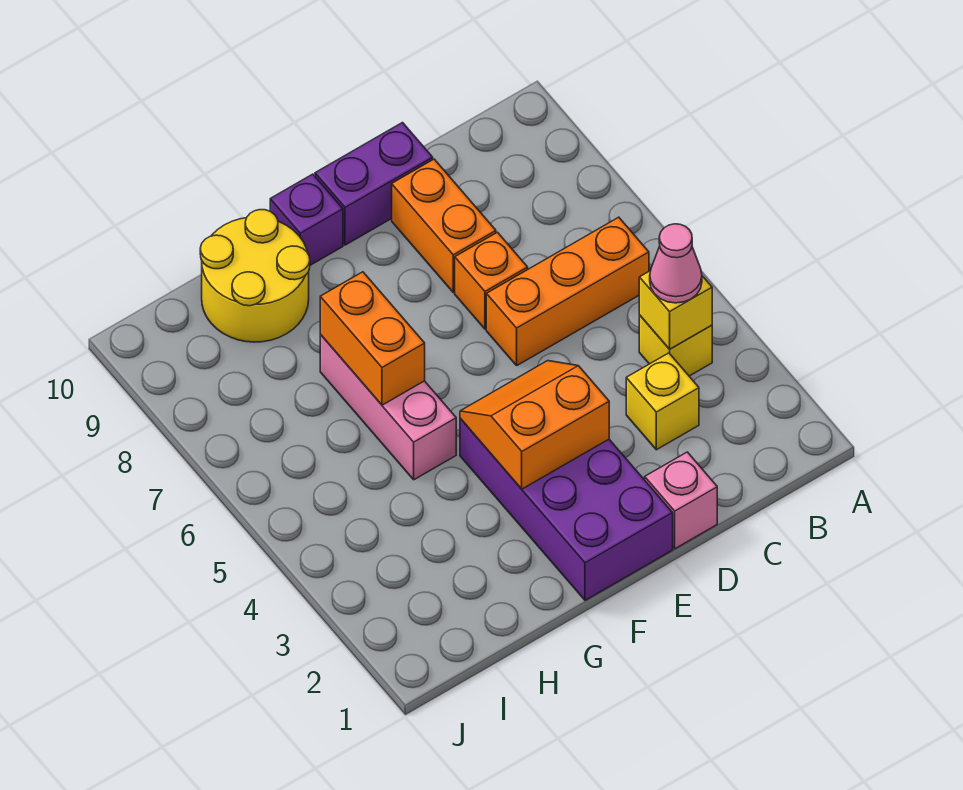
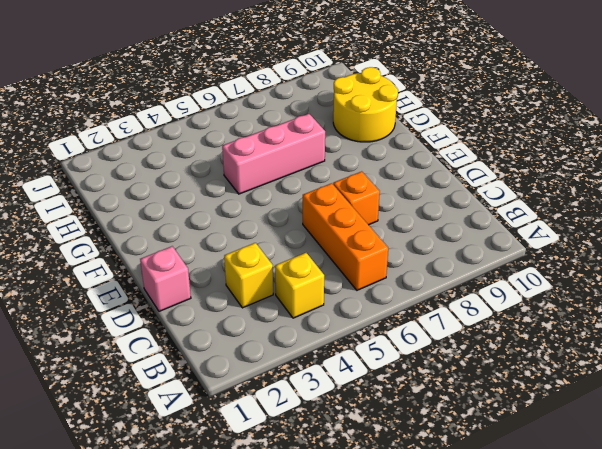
none -> orange 1x2 brick [392,159,496,292]
none -> purple 1x2 brick [315,123,433,245]
none -> purple 2x4 brick [460,419,673,600]

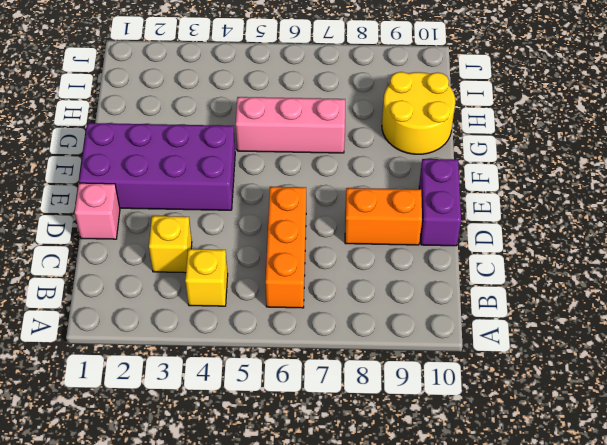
none -> orange 1x1 brick [455,232,528,329]
none -> purple 1x1 brick [270,174,343,265]
none -> yellow 1x1 brick [639,271,712,349]

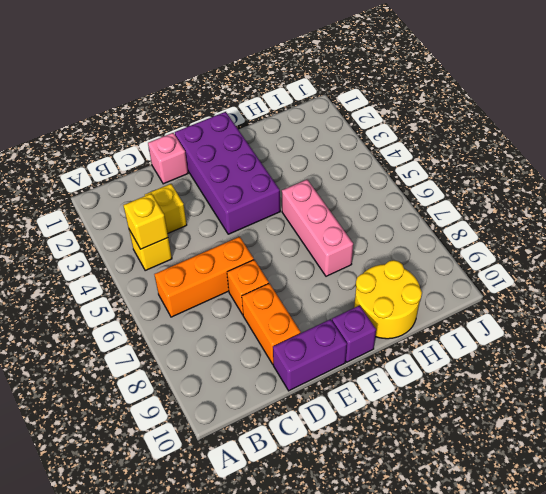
none -> orange 2x2 slope [460,361,609,489]
none -> orange 1x2 brick [320,272,425,405]
none -> pink 1x1 cone [650,224,702,303]

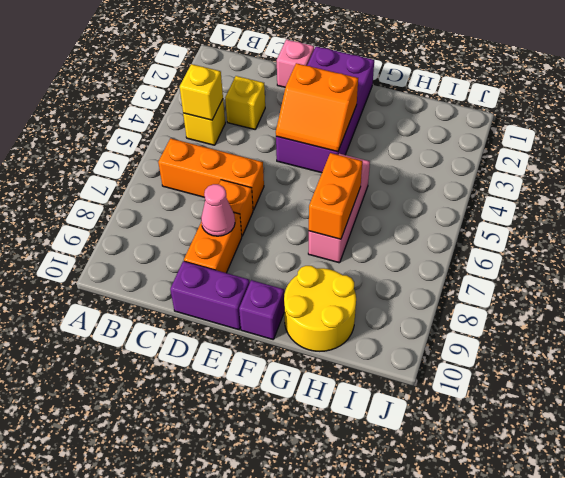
pink 1x1 cone [201,184,235,236] -> pink 1x1 cone moved to [650,224,702,303]

